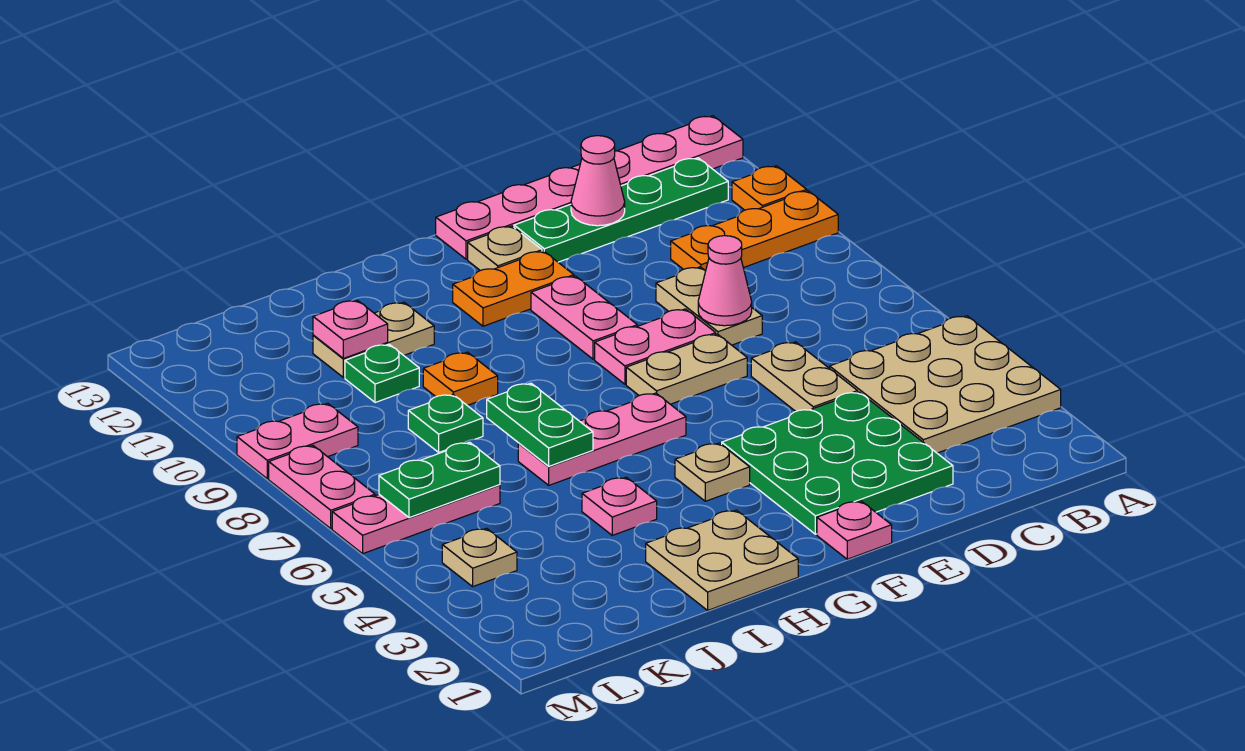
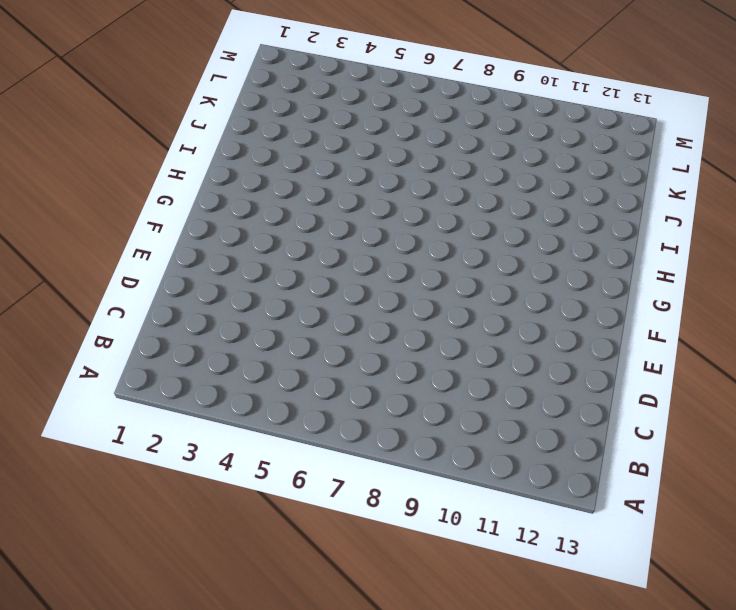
none -> tan 3x3 plate [830,316,1061,453]
none -> orange 1x3 plate [671,191,838,271]
none -> orange 1x1 plate [732,166,807,210]
none -> pink 1x6 plate [436,116,743,259]

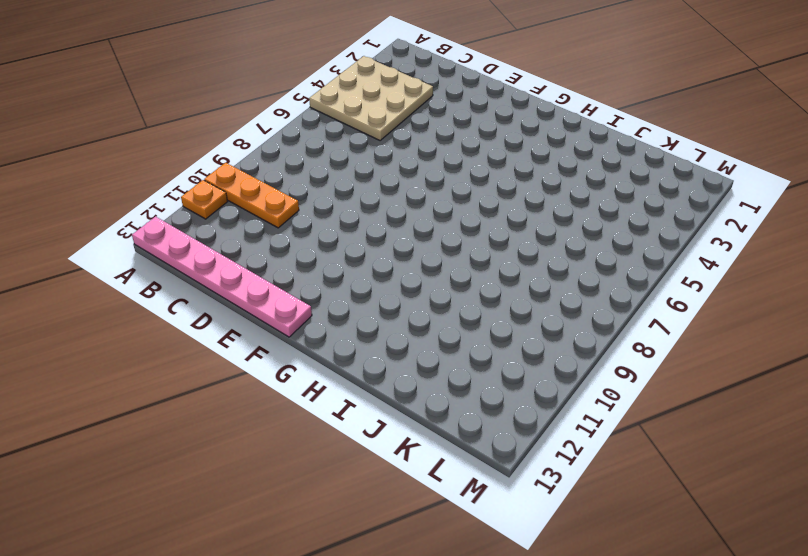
none -> green 1x4 plate [514,158,728,262]
none -> green 3x3 plate [722,392,953,534]
none -> tan 1x2 plate [751,342,858,411]
none -> tan 1x2 plate [656,267,762,345]

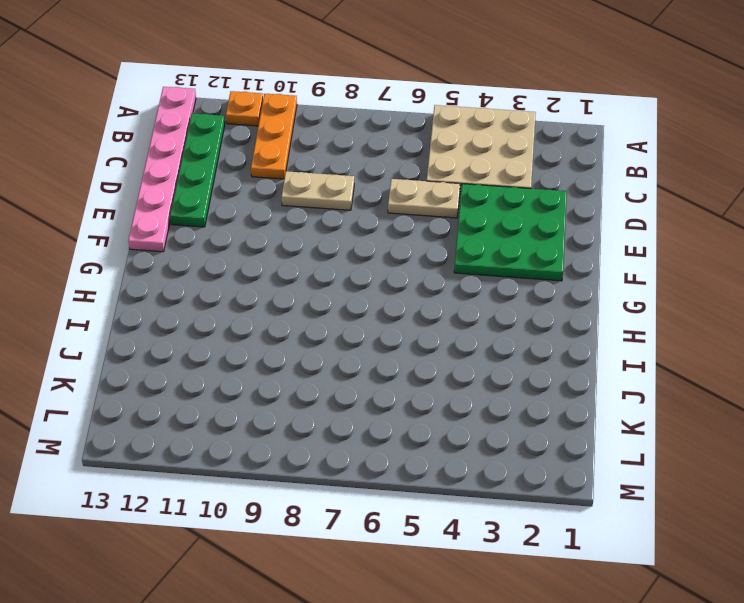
none -> tan 1x2 plate [626,334,747,404]
none -> pink 1x2 plate [595,309,716,384]
none -> pink 1x1 plate [817,501,892,559]
none -> pink 1x2 plate [531,276,637,359]

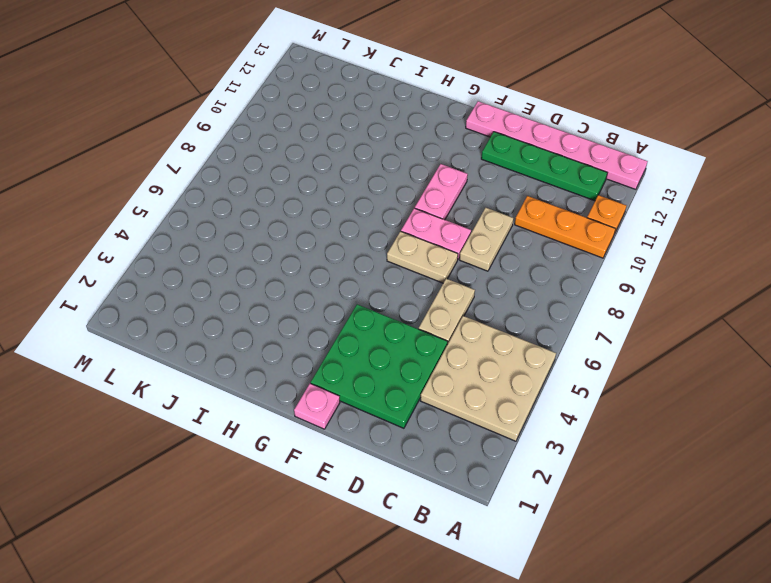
none -> orange 1x2 plate [453,251,574,326]
none -> tan 1x1 plate [468,226,542,271]
none -> tan 1x1 plate [675,443,750,501]
none -> pink 1x3 plate [518,393,686,485]

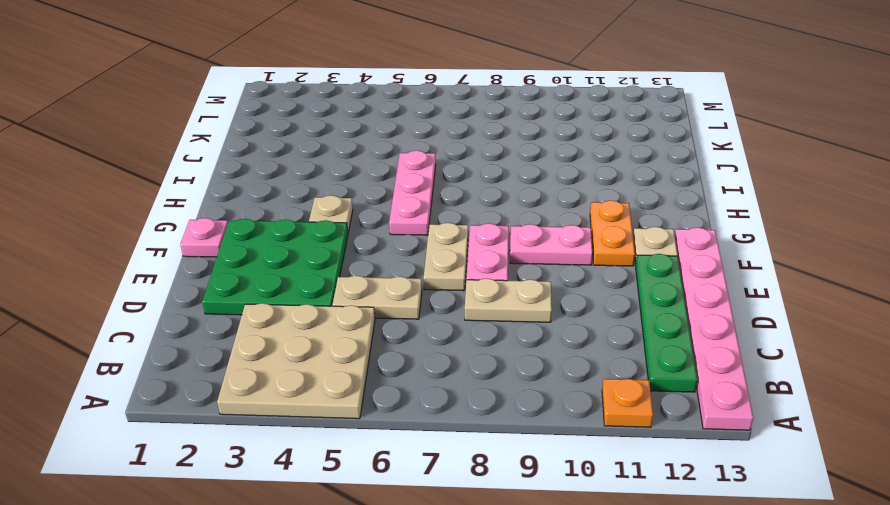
none -> orange 1x3 plate [671,191,838,271]
none -> tan 2x2 plate [646,510,798,610]
none -> pink 1x1 plate [582,477,657,535]
none -> orange 1x1 plate [423,352,498,406]

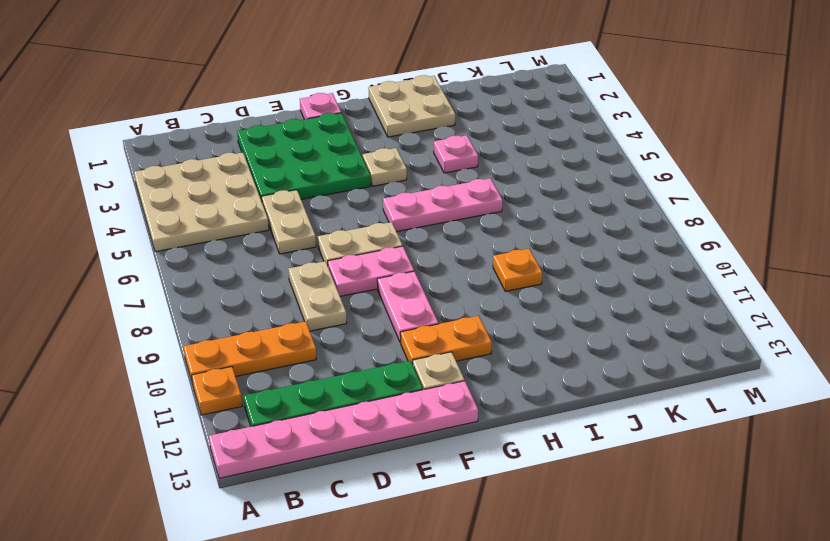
none -> tan 1x2 plate [313,302,434,377]
none -> green 1x1 plate [408,394,483,452]
none -> green 1x1 plate [345,344,419,403]
none -> pink 1x3 plate [332,485,500,554]

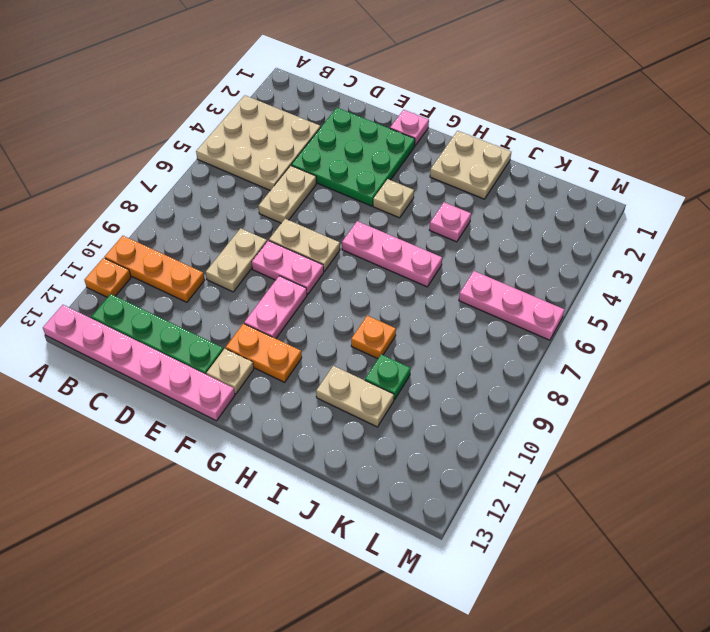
none -> green 1x1 plate [408,394,483,452]
none -> tan 1x1 plate [442,528,517,586]
none -> pink 1x2 plate [237,403,358,479]
none -> pink 1x2 plate [269,446,375,529]

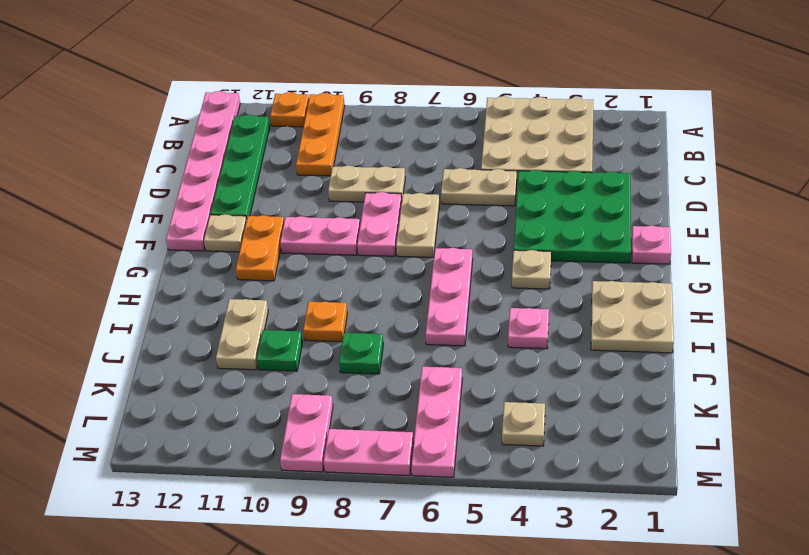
none -> pink 1x1 cone [698,236,752,326]
none -> pink 1x1 cone [571,136,625,226]
none -> green 1x2 plate [487,383,593,466]
none -> pink 1x1 plate [313,300,388,358]

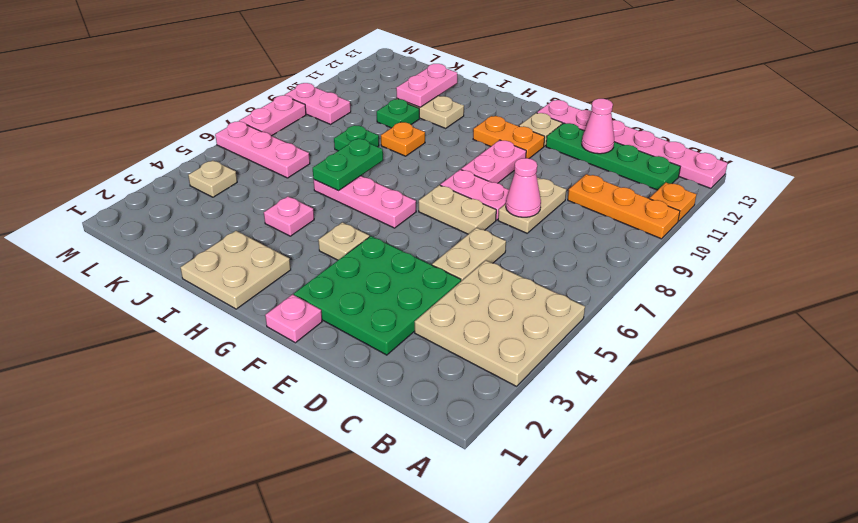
pink 1x2 plate [396,64,457,107] -> pink 1x1 plate [313,300,388,358]
none -> green 1x2 plate [379,442,500,518]

